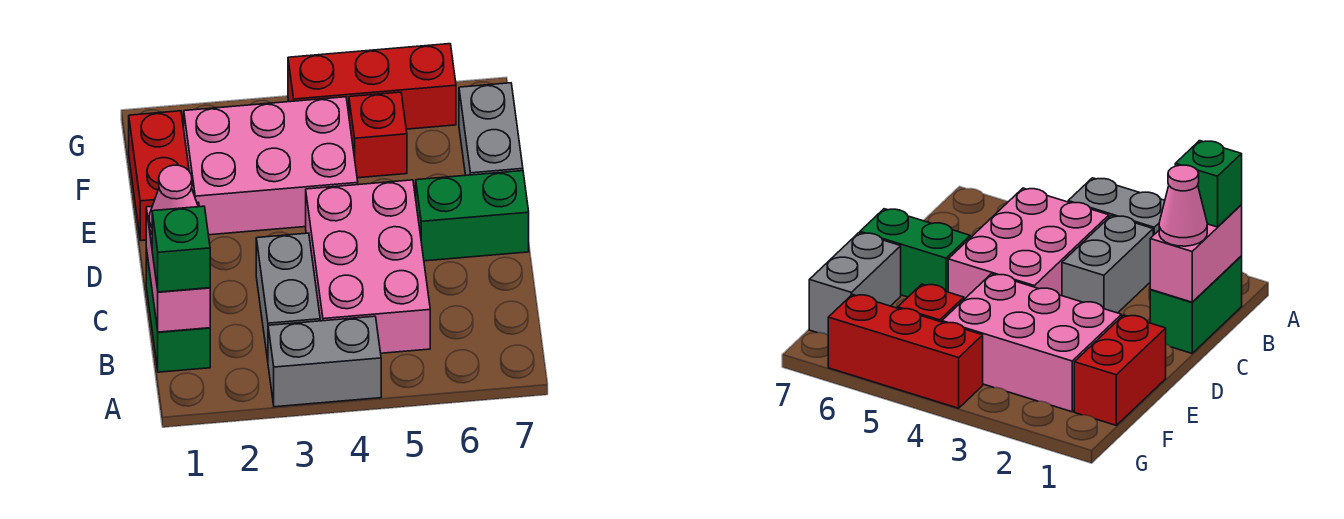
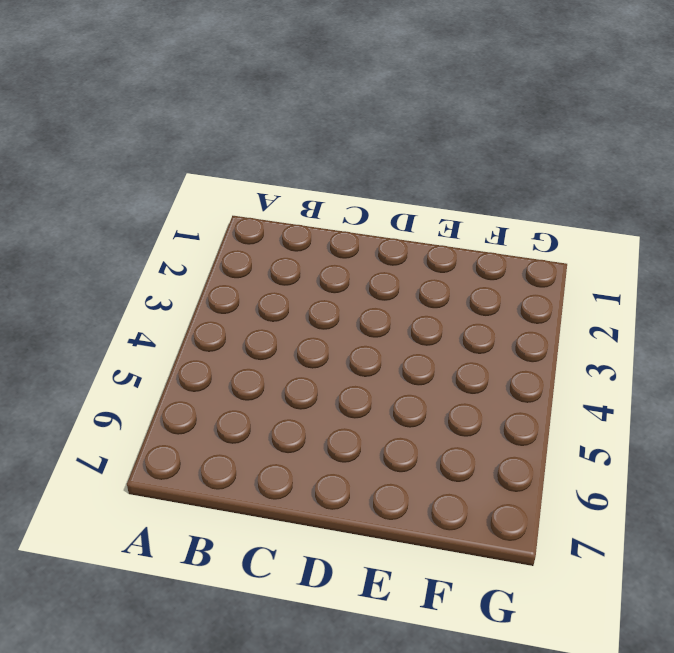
none -> grey 1x2 brick [268,316,381,407]
none -> green 1x2 brick [146,248,210,372]
none -> grey 1x2 brick [256,233,320,360]

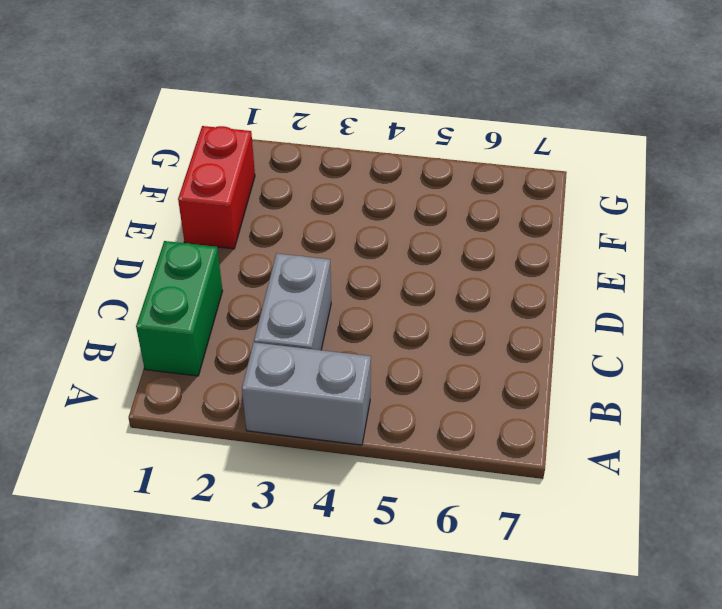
none -> pink 2x3 brick [306,180,430,353]
none -> green 1x2 brick [416,171,529,261]
none -> pink 2x3 brick [184,97,358,235]

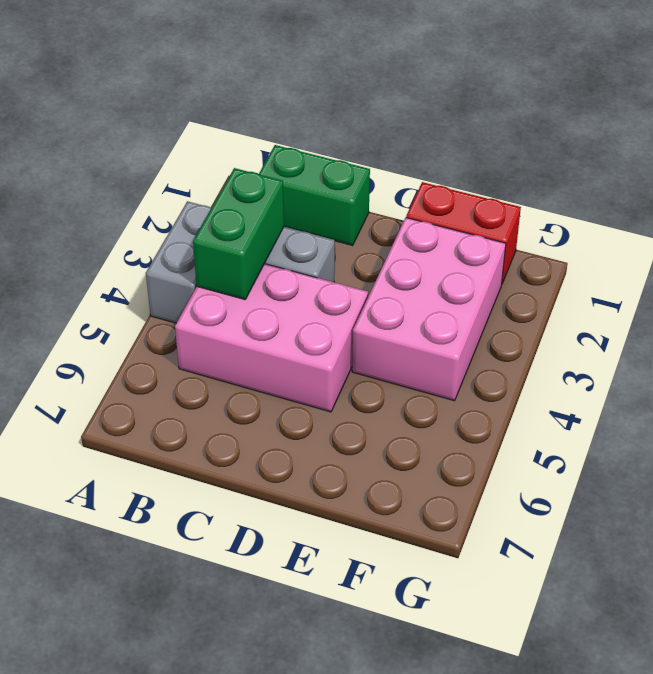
green 1x2 brick [193,168,284,299] -> green 1x2 brick moved to [416,171,529,261]
none -> grey 1x2 brick [459,83,523,175]
none -> red 1x1 brick [349,92,407,178]
none -> red 1x3 brick [288,44,456,129]

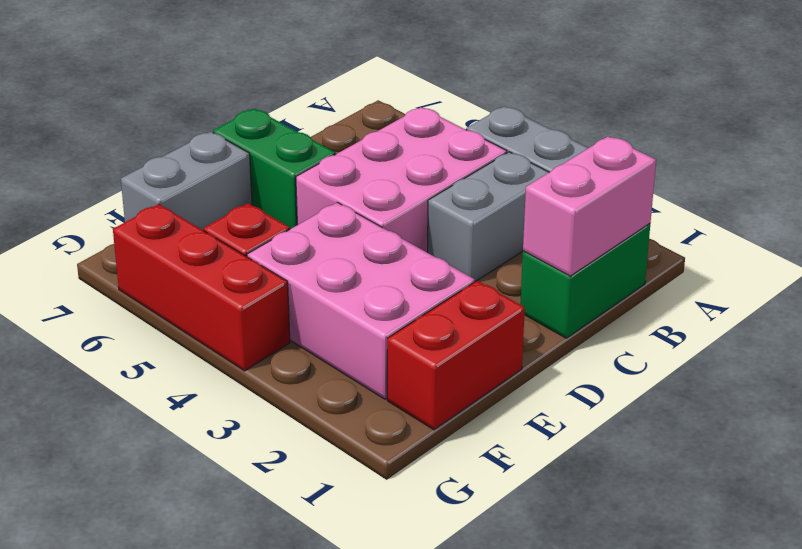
none -> green 1x1 brick [152,206,210,292]
none -> pink 1x1 cone [149,165,198,234]

